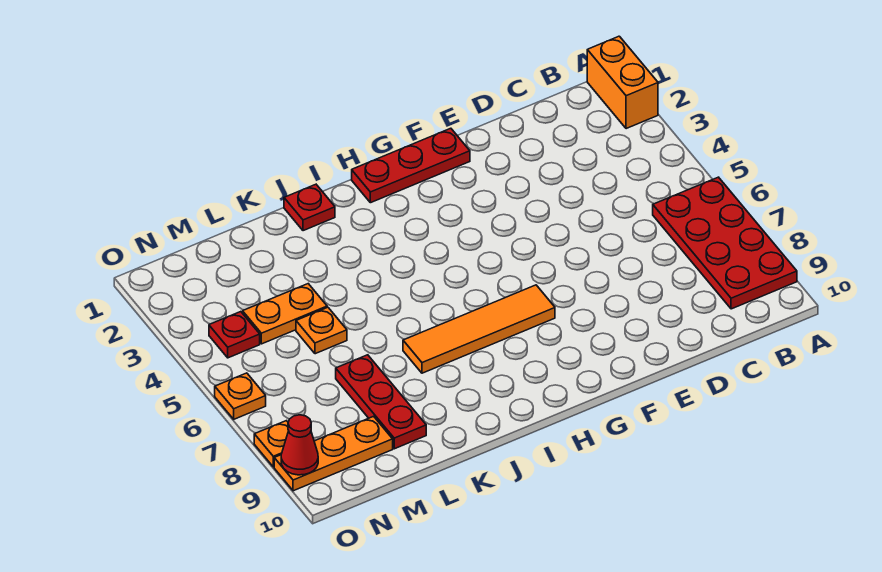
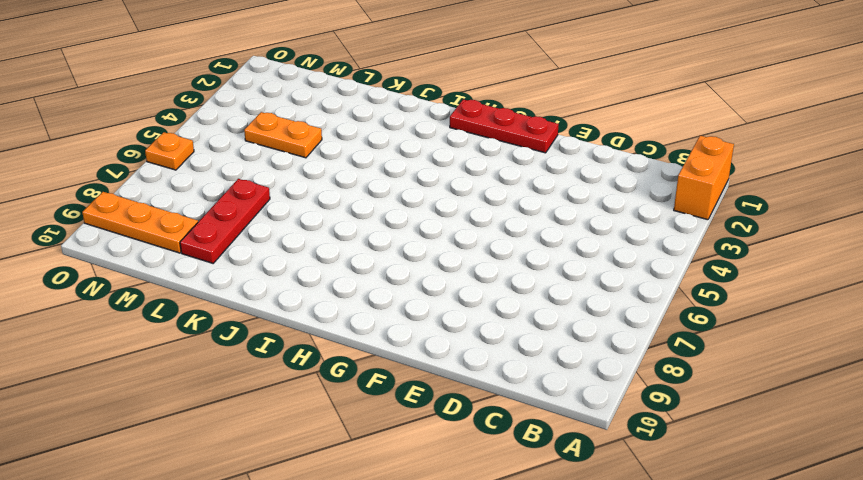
none -> red 2x4 plate [653,177,797,309]
none -> orange 1x4 tile [403,285,555,373]
none -> red 1x1 plate [284,184,335,231]

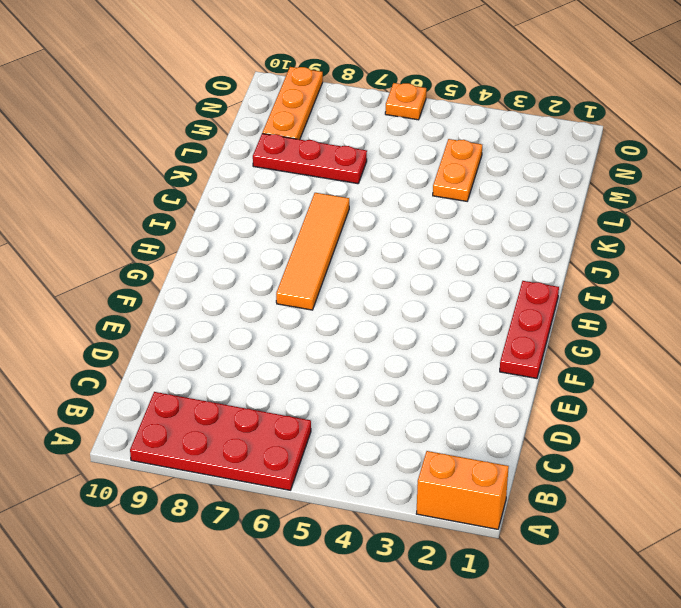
none -> red 1x1 plate [284,184,335,231]
none -> orange 1x1 plate [296,307,347,354]
none -> red 1x1 plate [209,312,260,358]

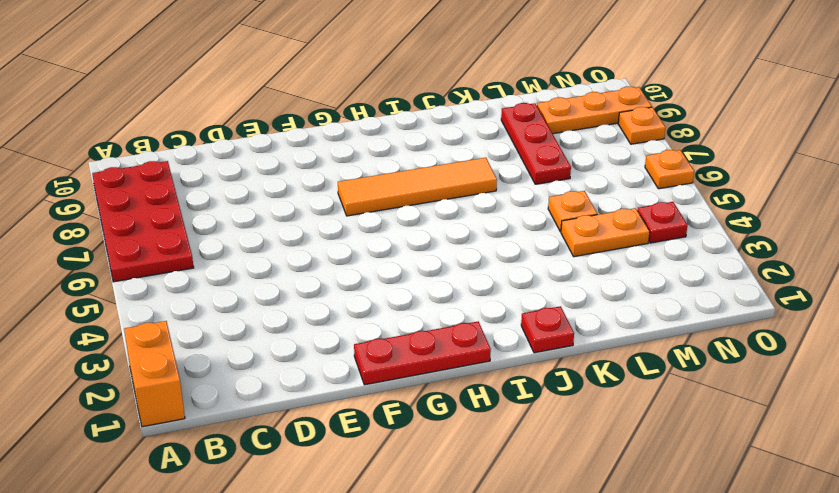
none -> red 1x1 cone [281,415,318,475]

